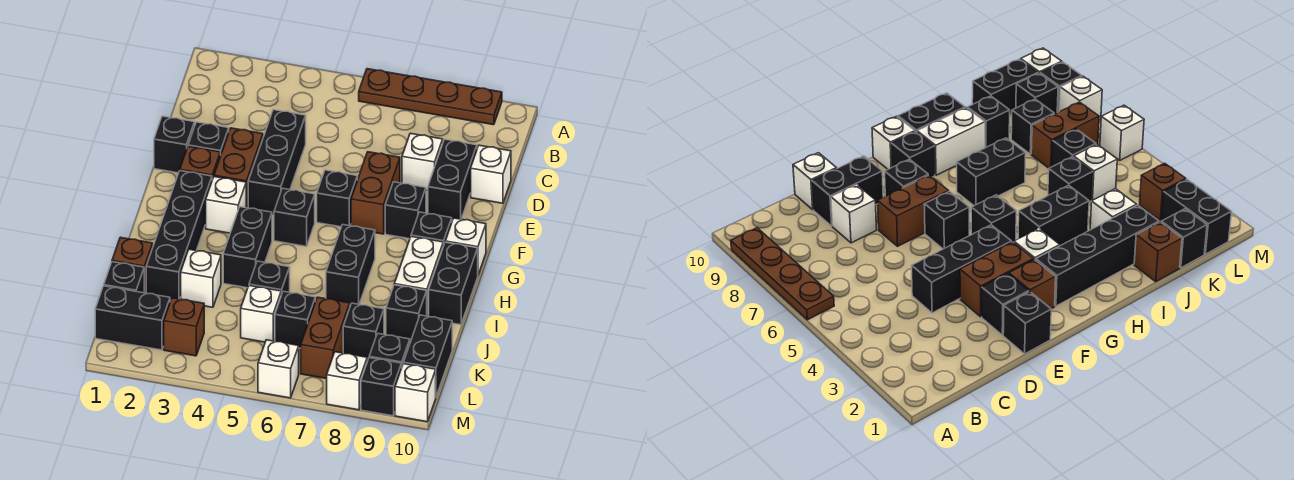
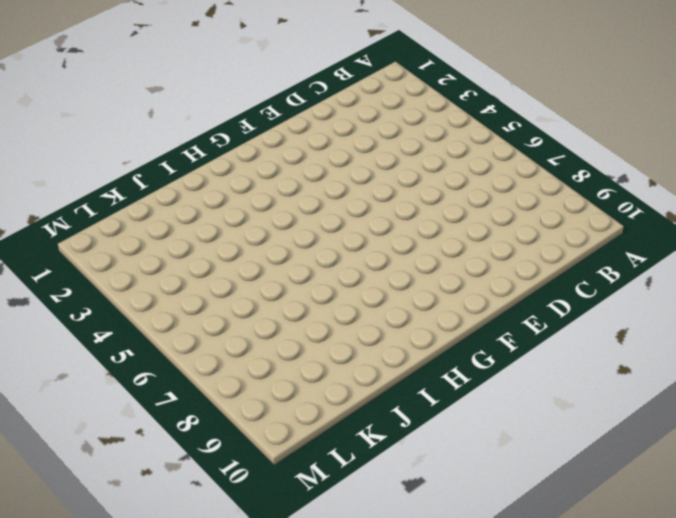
none -> brown 1x4 plate [359,69,502,125]
none -> black 1x3 brick [248,110,306,215]
none -> white 1x1 brick [402,133,443,190]
none -> black 1x2 brick [428,139,477,220]

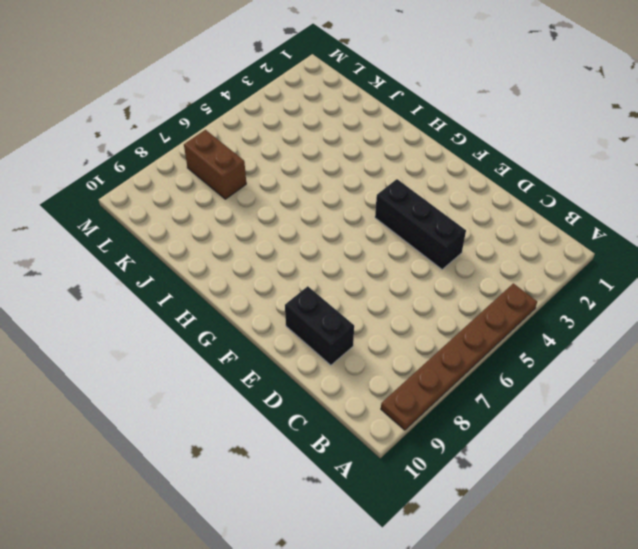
brown 1x6 plate [381,283,537,430] -> brown 1x4 plate [359,69,502,125]
none -> white 1x1 brick [402,133,443,190]
none -> white 1x1 brick [471,145,511,203]
none -> black 1x1 brick [154,116,195,173]
none -> black 1x1 brick [188,122,229,156]

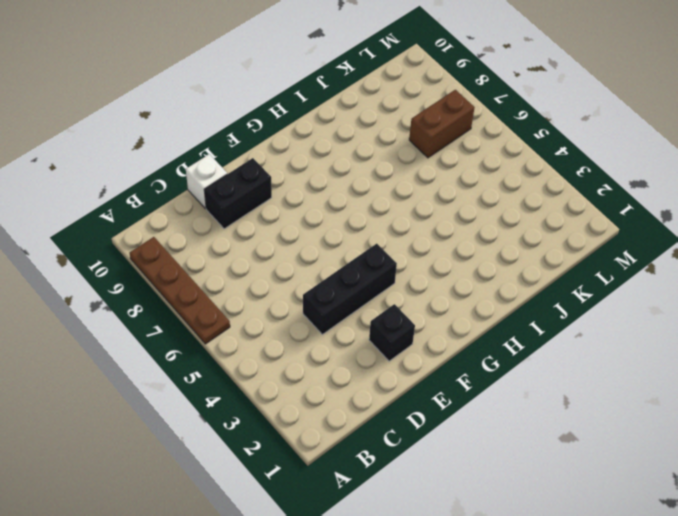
none -> white 1x1 brick [402,133,443,190]
none -> black 1x1 brick [154,116,195,173]
none -> brown 1x2 brick [214,128,263,208]
none -> brown 1x2 brick [351,152,400,234]

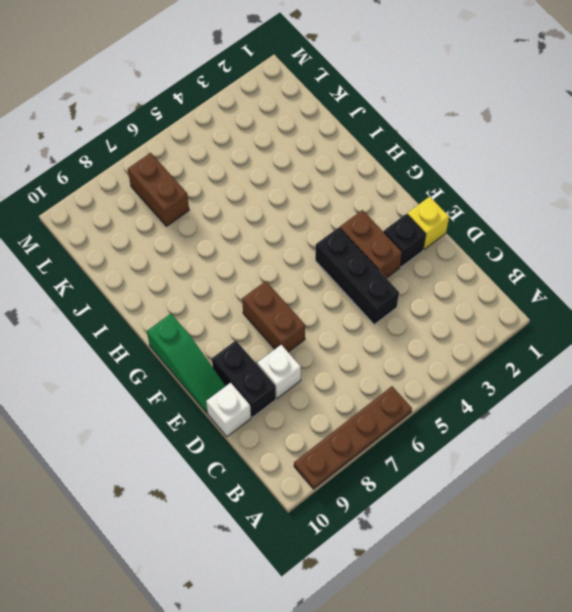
yellow 1x1 brick [407,197,449,250] -> black 1x1 brick [154,116,195,173]
green 1x3 slope [147,314,225,413] -> white 1x1 brick [445,218,486,275]
none -> brown 1x1 brick [180,146,220,179]
none -> black 1x1 brick [317,170,357,227]
none -> black 1x1 brick [385,182,426,239]
none -> black 1x4 brick [146,171,212,300]

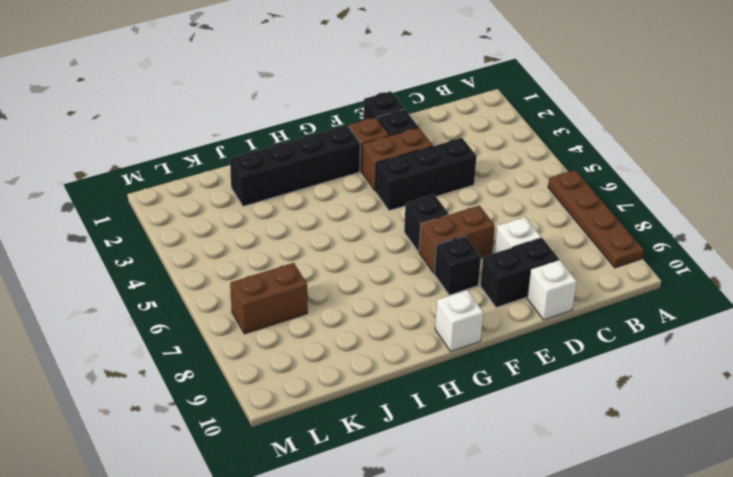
none -> white 1x1 brick [206,177,246,233]
none -> black 1x1 brick [274,188,315,247]
none -> black 1x1 brick [411,212,452,246]
none -> black 1x2 brick [223,207,272,288]

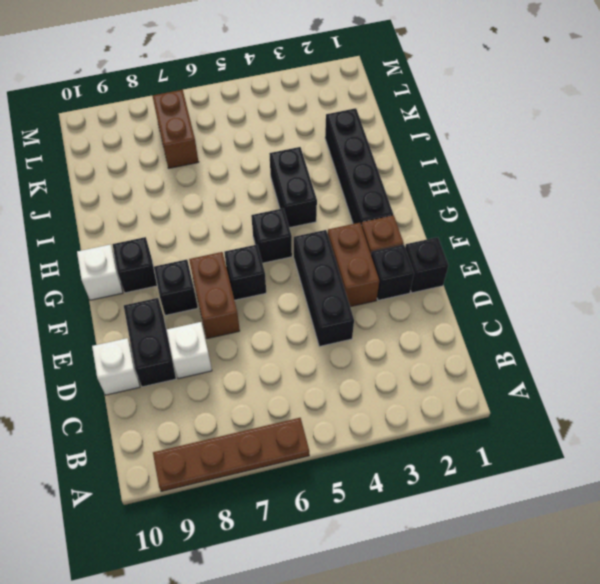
none -> white 1x1 brick [206,177,246,233]
none -> black 1x2 brick [326,225,375,306]
none -> white 1x2 brick [394,236,443,316]
none -> black 1x2 brick [429,242,478,325]

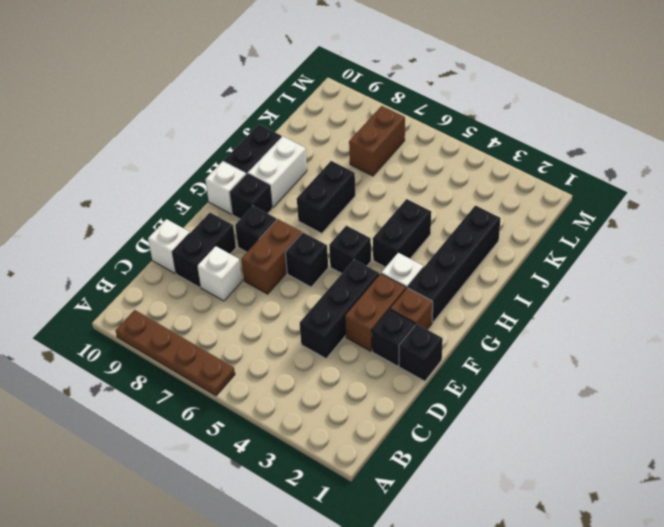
none -> brown 1x1 brick [112,237,153,293]
none -> white 1x1 brick [181,249,221,307]
none -> black 1x1 brick [249,261,290,295]
none -> black 1x1 brick [386,285,427,342]

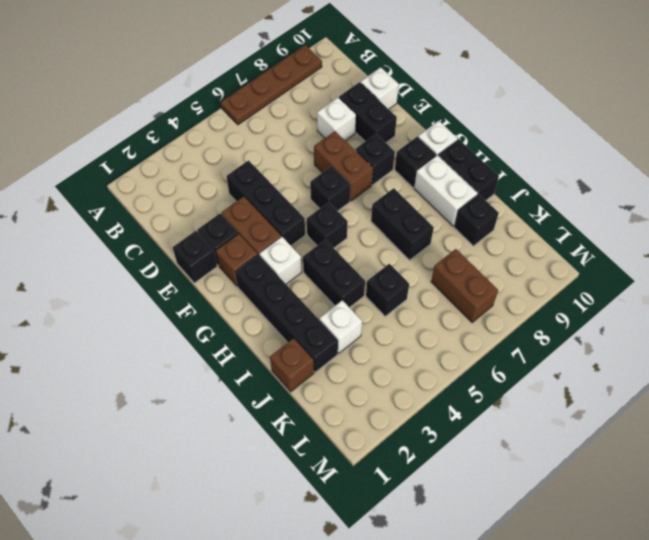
none -> black 1x1 brick [104,262,144,293]
none -> white 1x1 brick [241,285,281,342]
none -> black 1x1 brick [275,291,315,348]
none -> black 1x1 brick [343,303,384,360]

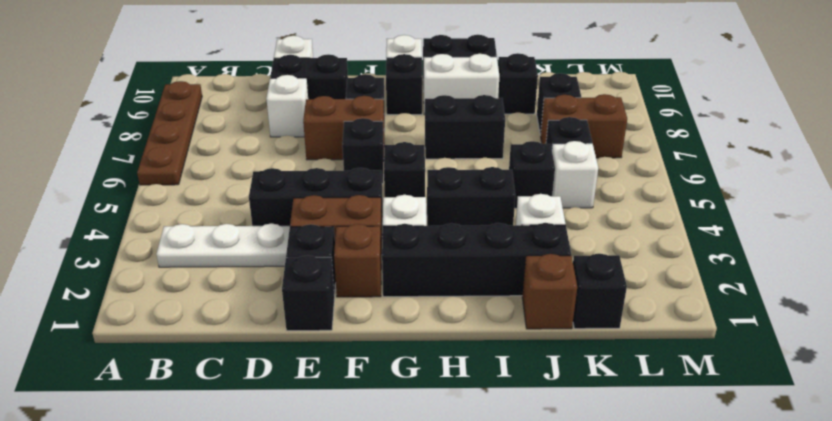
white 1x3 plate [156,223,290,267] -> none
none -> black 1x2 brick [404,315,452,396]
none -> black 1x2 brick [95,286,170,350]
none -> brown 1x1 brick [164,298,204,356]
none -> black 1x1 brick [369,333,410,368]

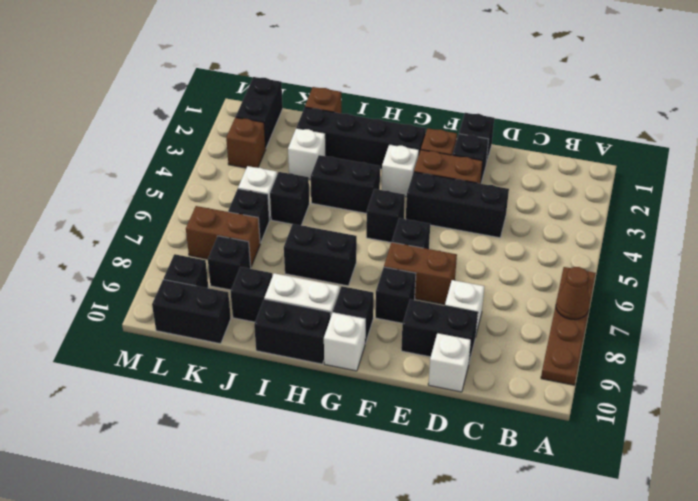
brown 1x1 cone [556,267,590,320] -> none
none -> black 1x1 brick [104,262,144,293]
none -> white 1x1 brick [258,340,299,398]
none -> white 1x1 brick [327,352,367,410]
none -> black 1x1 brick [361,358,401,416]

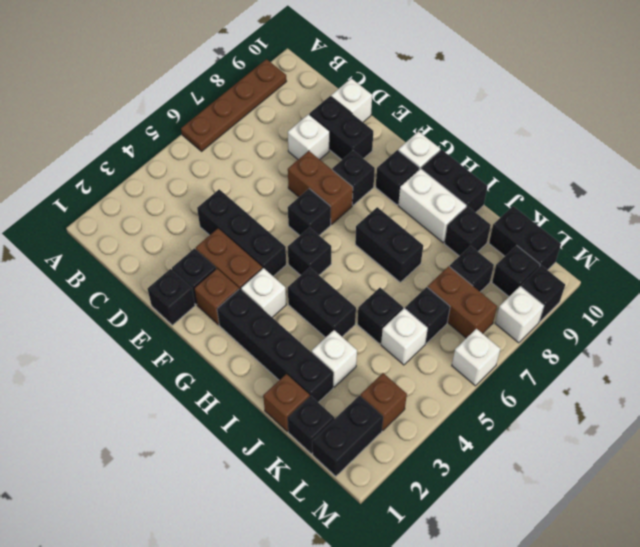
none -> white 1x1 brick [395,364,436,422]

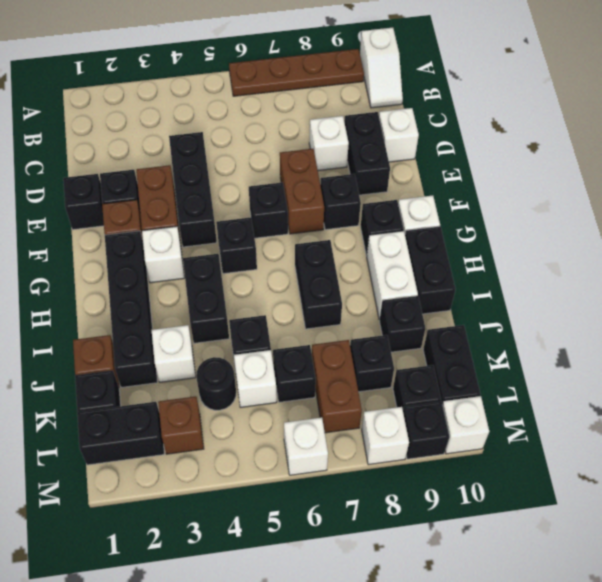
white 1x2 slope [360,28,403,108] -> none
black 1x1 round brick [196,357,236,410] -> none

